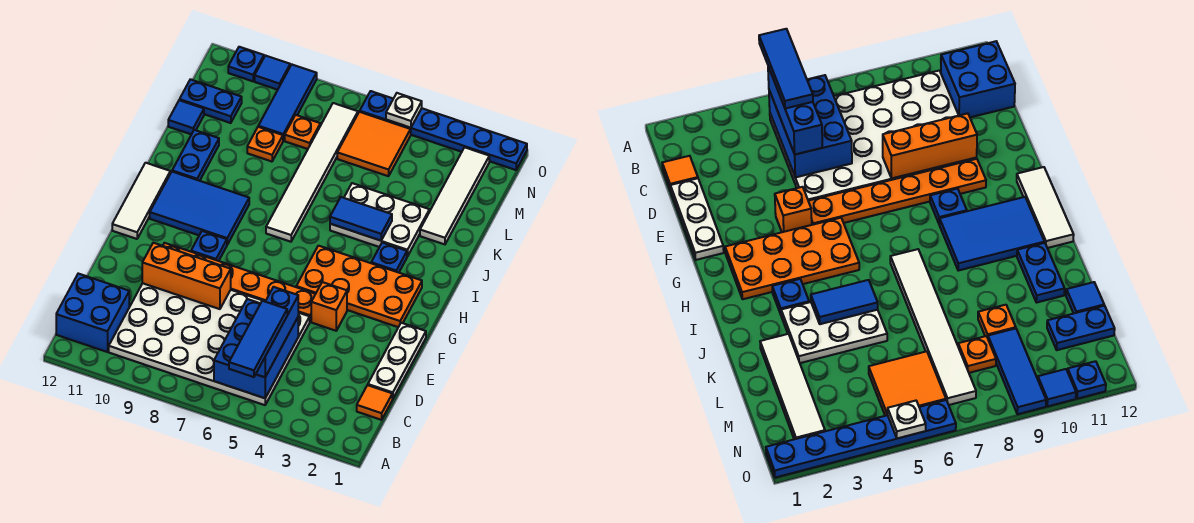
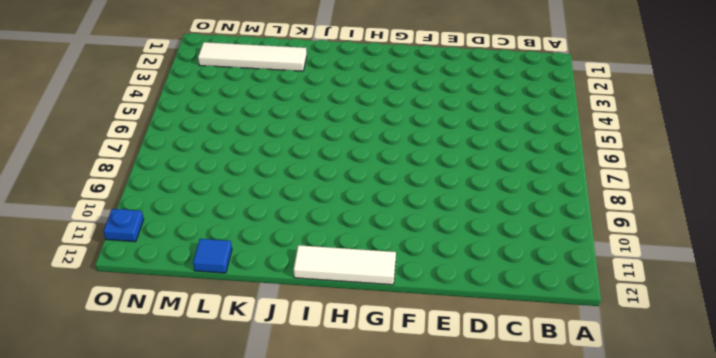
none -> white 4x6 plate [109,283,310,405]
none -> blue 2x2 brick [56,274,129,352]
none -> orange 1x1 tile [357,385,392,420]
none -> white 1x3 plate [368,323,426,399]

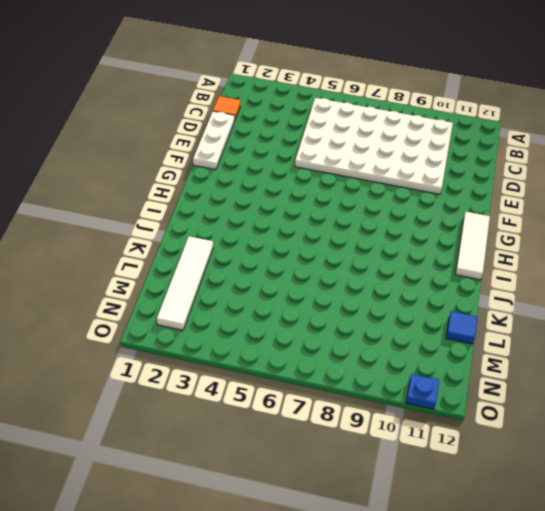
none -> blue 2x2 brick [56,274,129,352]
none -> orange 1x1 brick [311,282,347,331]
none -> orange 1x6 plate [163,243,315,321]
none -> orange 2x4 plate [296,246,422,327]

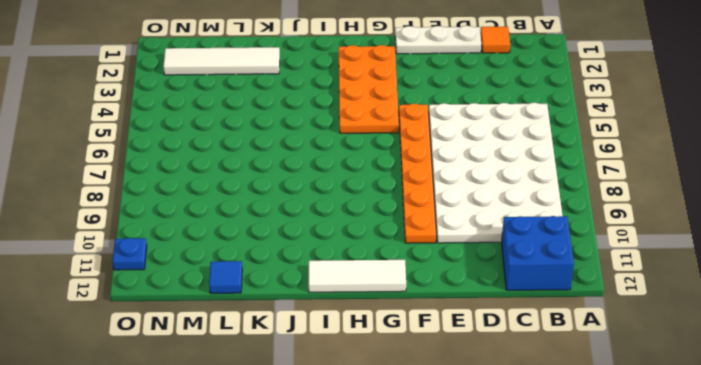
none -> orange 1x1 brick [311,282,347,331]
none -> blue 1x1 plate [191,231,227,261]
none -> blue 2x3 tile [150,172,249,245]
none -> blue 1x1 plate [371,243,407,273]

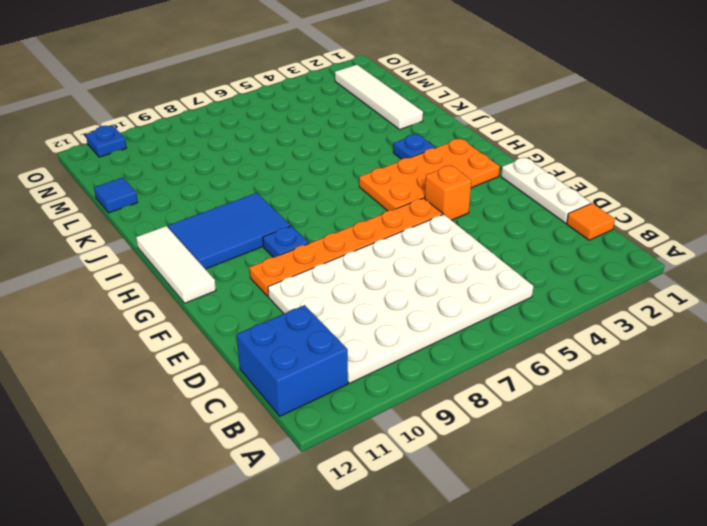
none -> white 1x6 tile [266,103,358,242]
none -> white 2x3 plate [330,183,429,256]
none -> blue 1x2 plate [172,130,219,181]
none -> orange 1x1 plate [247,127,283,162]

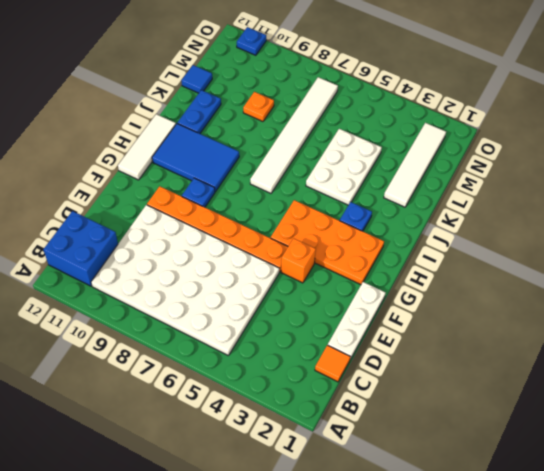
white 2x3 plate [306,129,382,205] -> white 2x3 plate turned to [330,183,429,256]
none -> orange 2x2 tile [337,112,411,176]
none -> orange 1x1 plate [285,115,320,149]
none -> blue 1x3 tile [258,65,317,141]
none -> blue 1x2 plate [180,79,242,123]

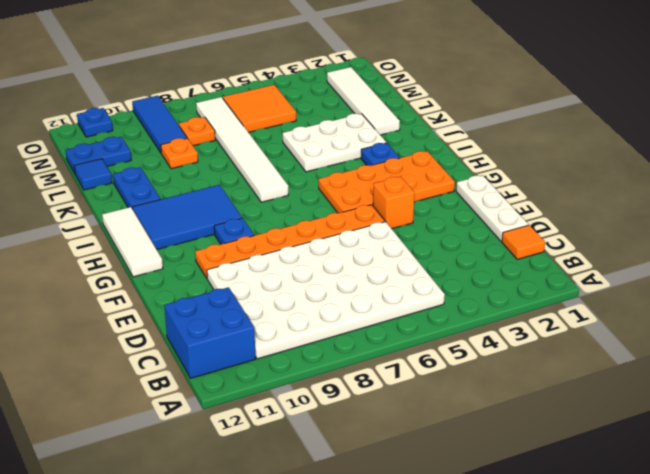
none -> blue 1x6 plate [360,91,527,170]
none -> blue 1x1 tile [255,55,290,90]
none -> blue 2x3 brick [214,299,298,398]
none -> orange 1x3 brick [142,243,231,309]

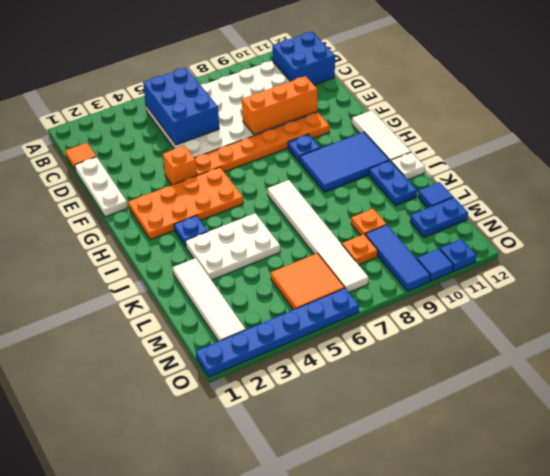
white 1x1 plate [391,152,425,180] -> white 1x1 plate moved to [386,93,422,128]
none -> blue 1x2 tile [330,197,392,241]
none -> blue 1x3 brick [256,287,298,377]
none -> blue 1x3 tile [229,301,287,377]

